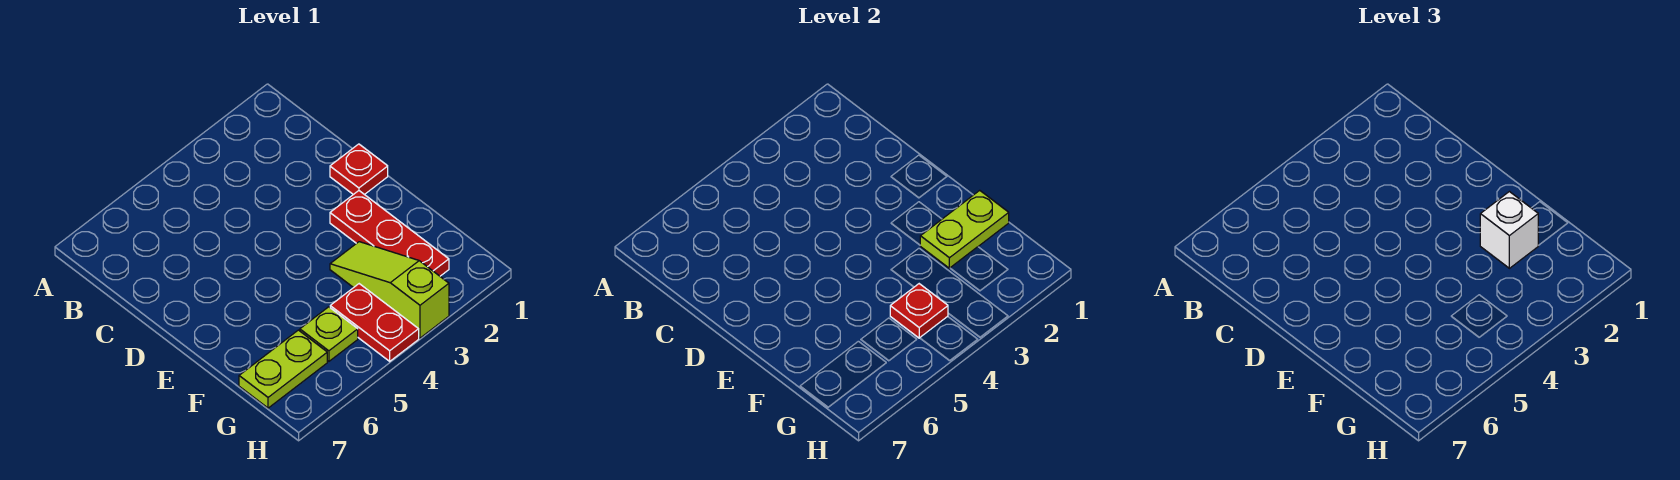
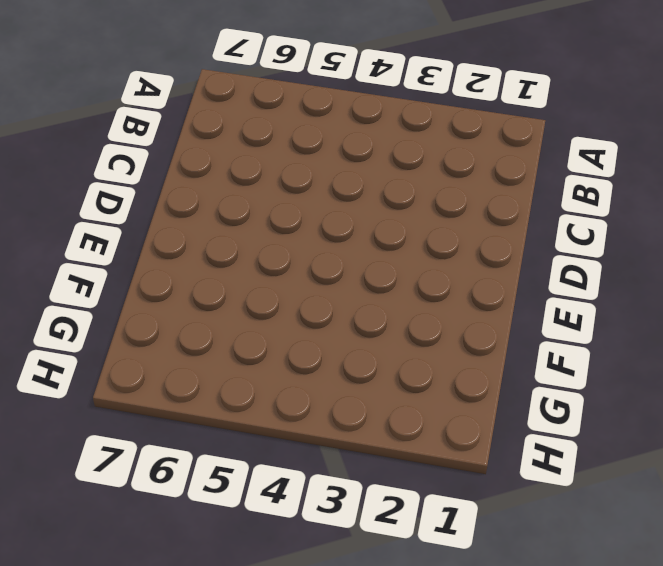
none -> red 1x1 plate [330,144,388,195]
none -> red 1x3 plate [330,191,449,276]

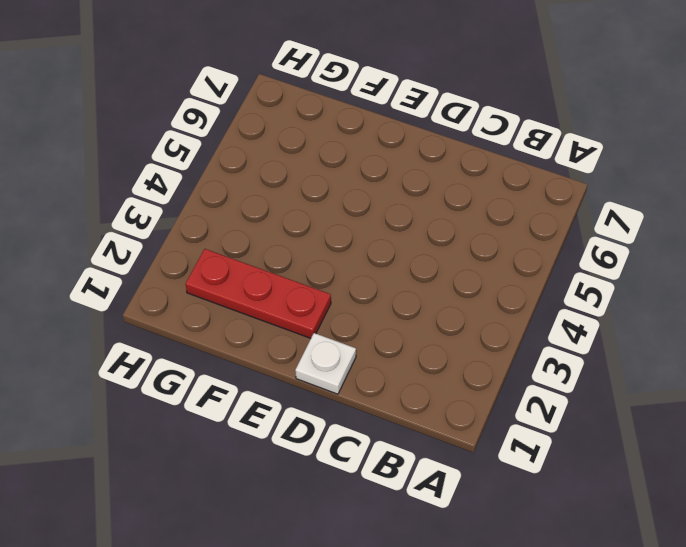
white 1x1 plate [295,333,356,394] -> red 1x1 plate [330,144,388,195]
none -> lime 1x3 slope [330,242,449,338]
none -> red 1x2 plate [330,284,419,361]

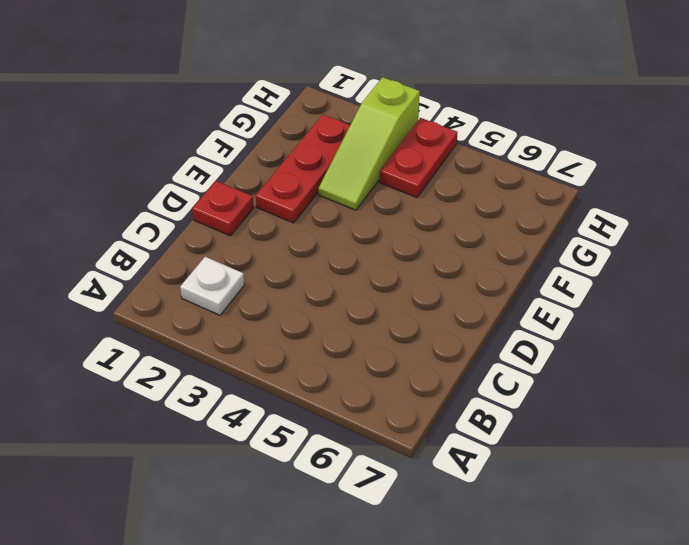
white 1x1 plate [180,257,244,315] -> none
none -> lime 1x1 plate [300,307,358,361]
none -> lime 1x2 plate [239,330,327,408]

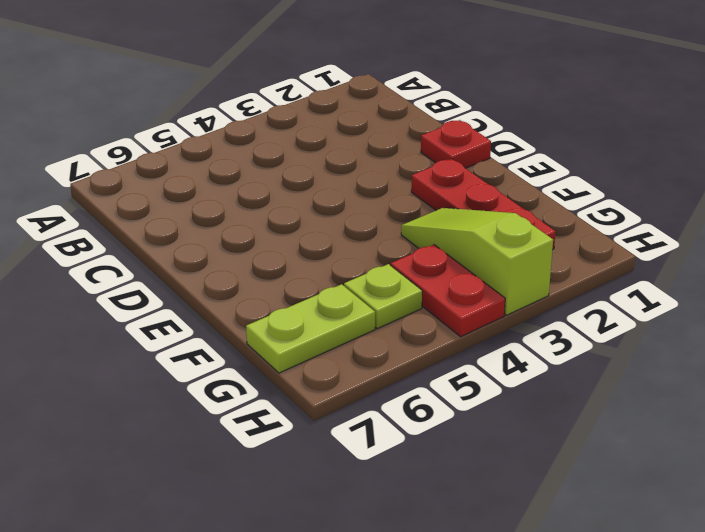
none -> lime 1x2 plate [920,190,1009,268]
none -> red 1x1 plate [890,284,948,338]

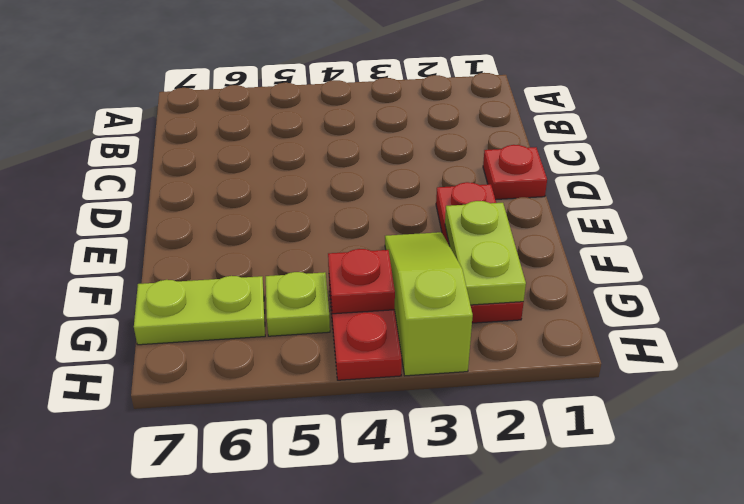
lime 1x2 plate [445,201,526,305] -> lime 1x2 plate turned to [920,190,1009,268]
none -> white 1x1 brick [1480,192,1538,268]

